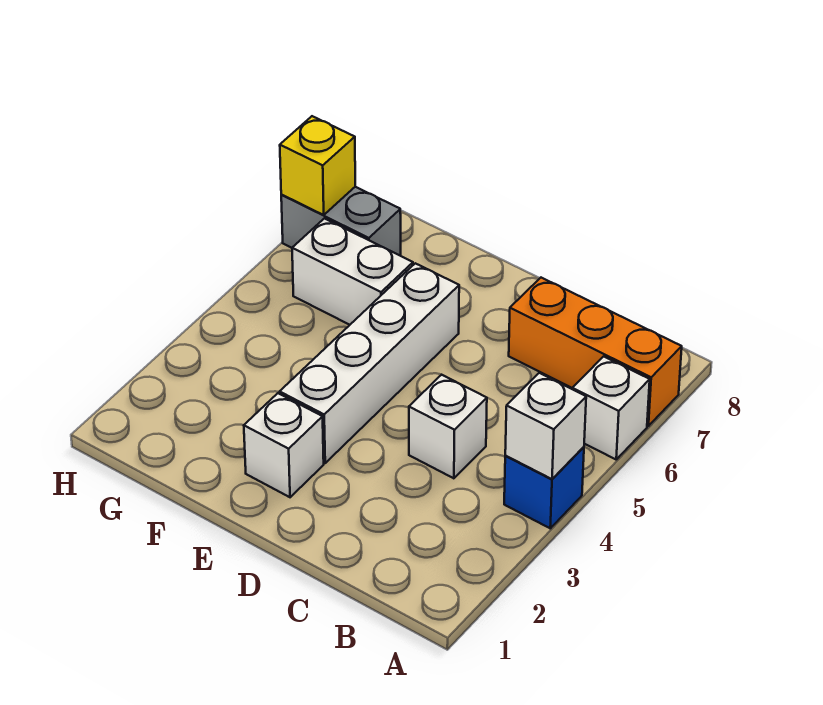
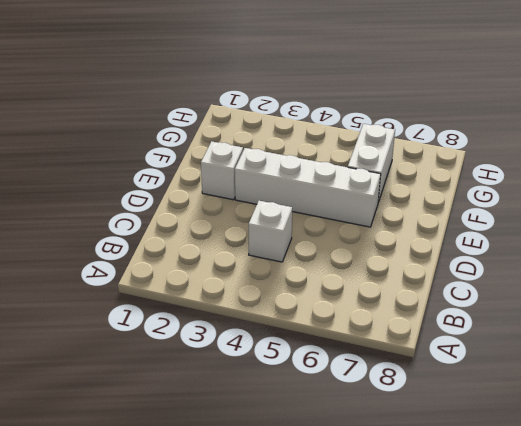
none -> blue 1x1 brick [504,447,584,528]
none -> white 1x1 brick [572,356,650,459]

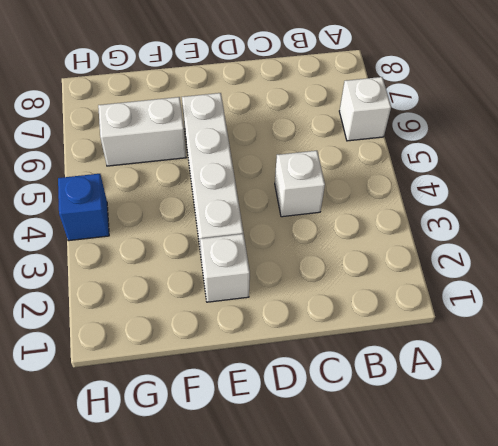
blue 1x1 brick [58,174,109,241] -> blue 1x1 brick moved to [504,447,584,528]
none -> orange 1x3 brick [509,278,682,426]
none -> grey 1x2 brick [281,187,401,256]

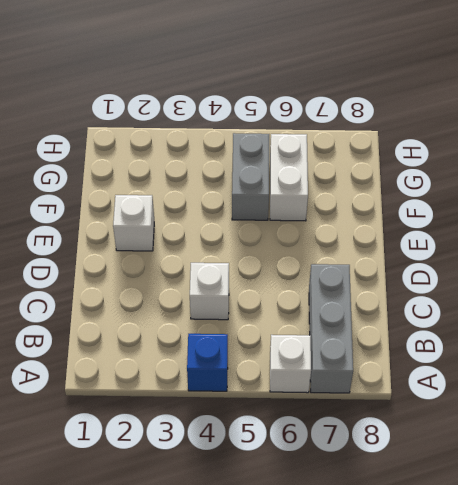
grey 1x3 brick [309,264,353,393] -> orange 1x3 brick [509,278,682,426]
grey 1x2 brick [232,133,269,220] -> grey 1x2 brick moved to [281,187,401,256]
none -> white 1x4 brick [280,263,459,463]
none -> white 1x1 brick [505,373,586,479]

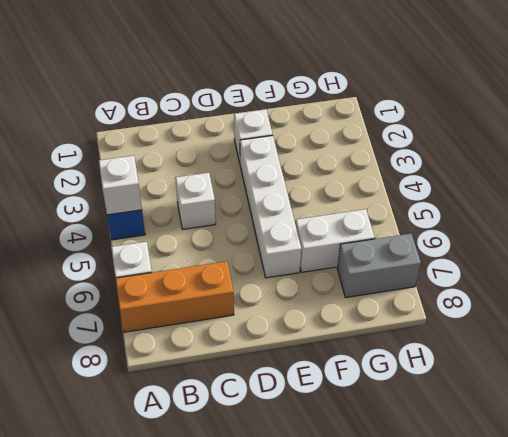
none -> yellow 1x1 brick [280,116,355,215]

